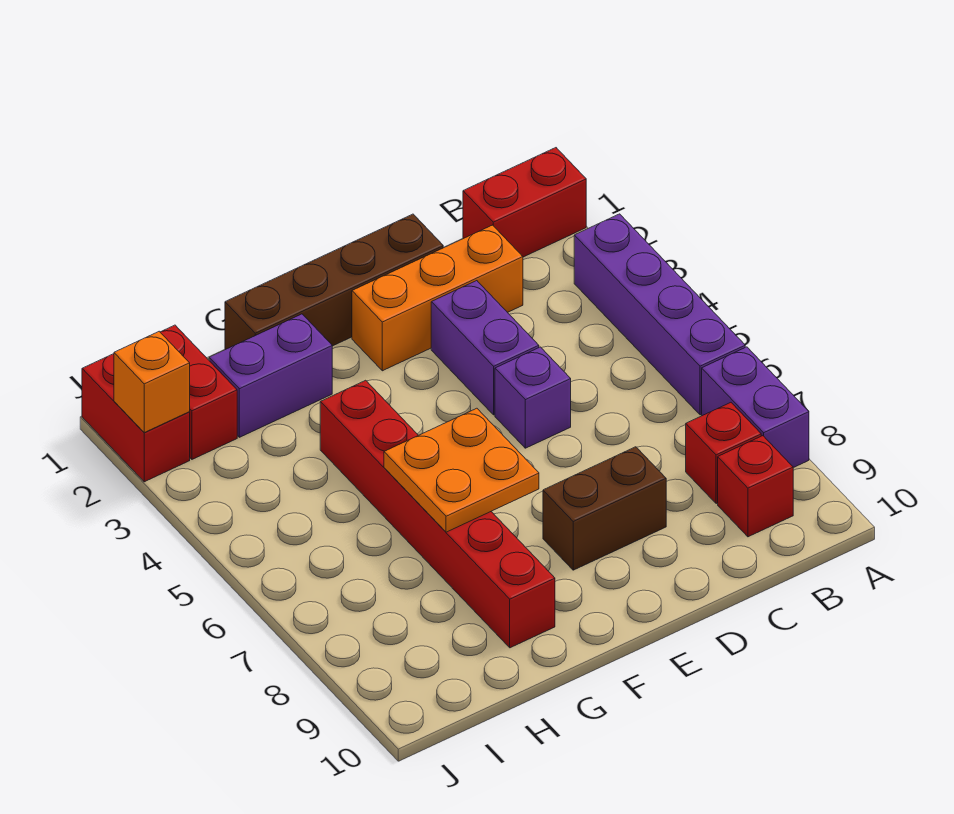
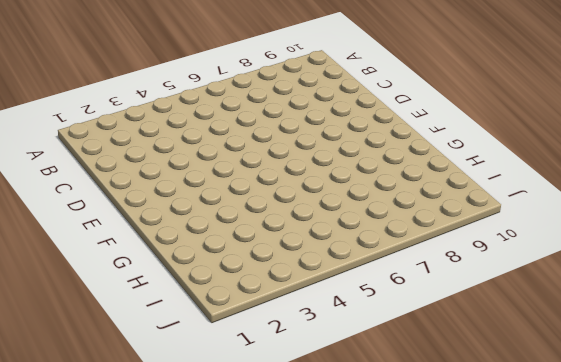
none -> red 1x2 brick [463,148,586,257]
none -> purple 1x4 brick [574,214,745,415]
none -> purple 1x2 brick [702,347,809,468]

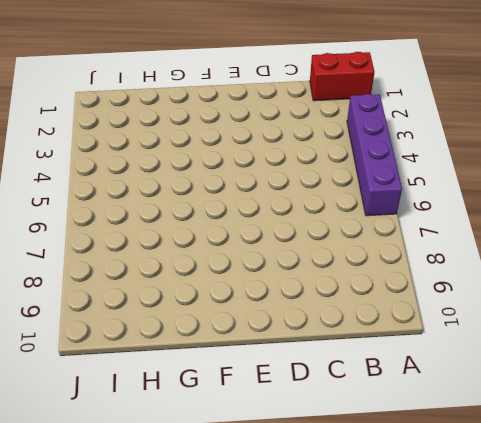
none -> purple 1x2 brick [702,347,809,468]
none -> red 1x1 brick [686,403,761,504]
none -> red 1x1 brick [718,436,793,537]

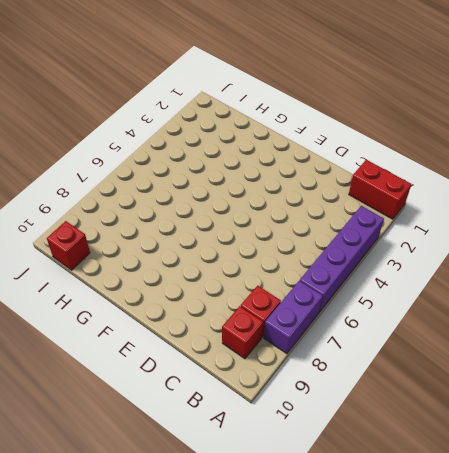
red 1x1 brick [47,221,90,270] -> none
none -> orange 1x3 brick [352,225,523,371]
none -> brown 1x4 brick [225,214,443,350]
none -> purple 1x2 brick [431,281,539,415]

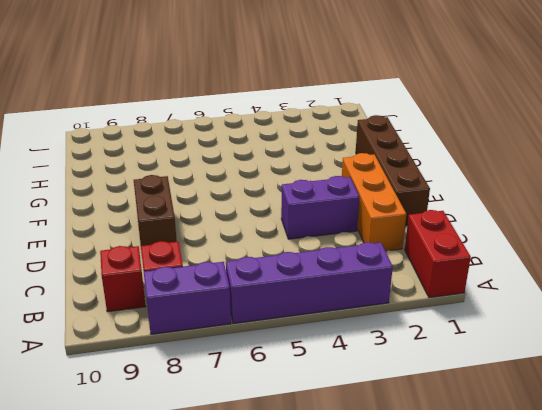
none -> purple 1x1 brick [495,347,571,448]
none -> purple 1x2 brick [209,314,332,437]
none -> red 1x6 brick [320,380,555,648]

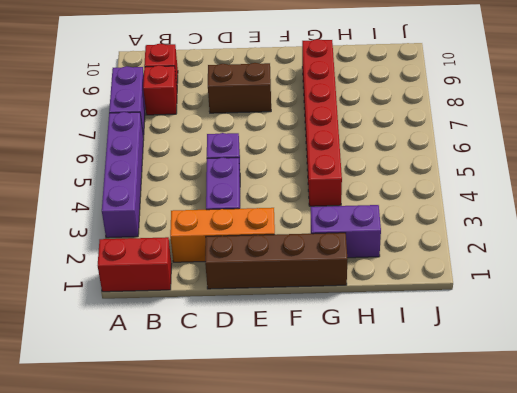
none -> red 1x2 brick [160,325,237,459]
none -> red 1x2 brick [82,354,190,482]
none -> orange 2x2 plate [384,408,539,532]

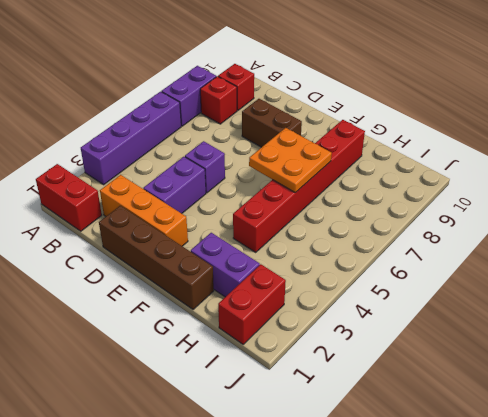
none -> red 1x2 brick [82,354,190,482]
none -> orange 1x1 brick [114,331,190,432]

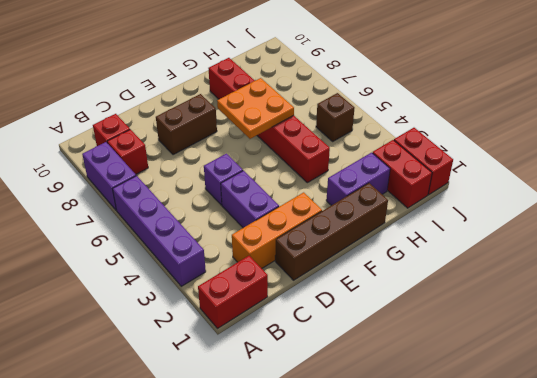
brown 1x1 brick [316,93,354,141] -> none
none -> orange 1x1 brick [114,331,190,432]

